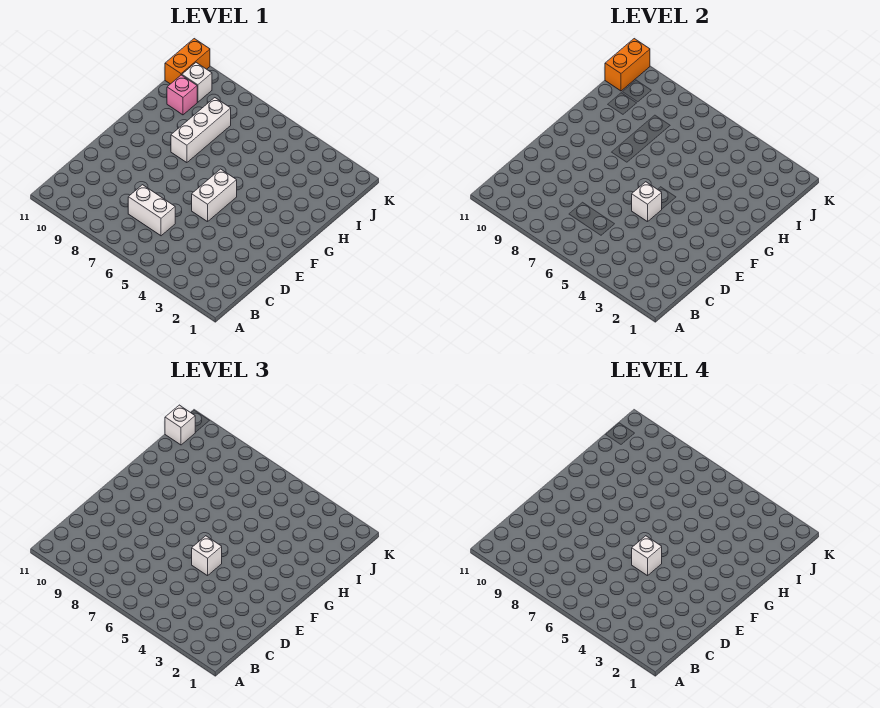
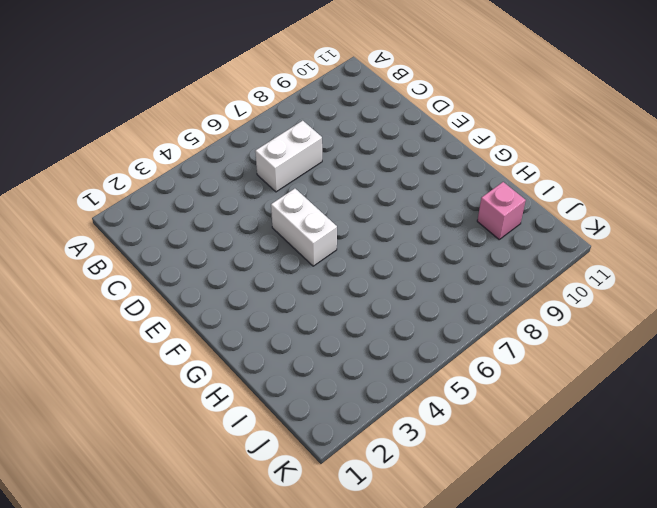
none -> white 1x3 brick [171,98,231,163]
none -> white 1x1 brick [182,63,212,102]

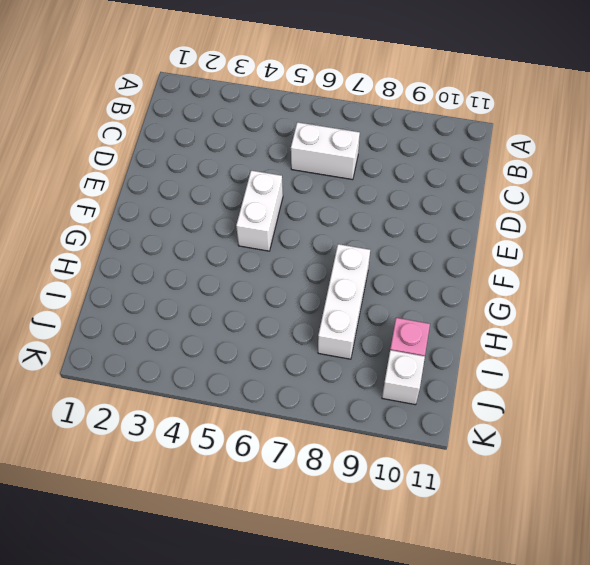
none -> orange 1x2 brick [165,39,210,84]
none -> white 1x1 brick [632,182,662,222]

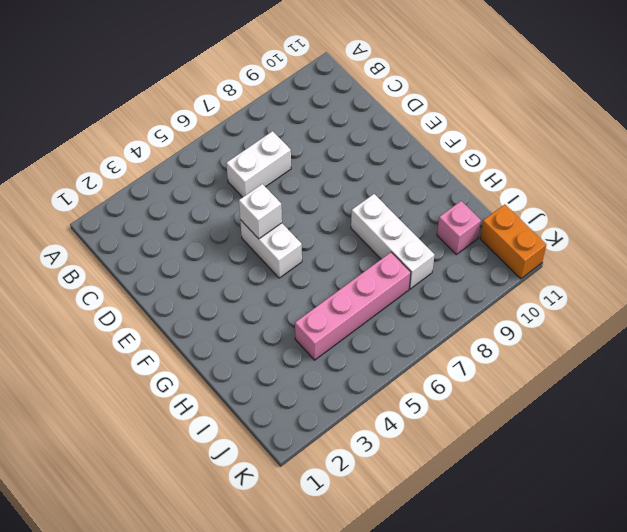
pink 1x4 brick [295,252,411,360] -> none
none -> white 1x1 brick [182,63,212,102]
none -> orange 1x2 brick [605,39,650,91]

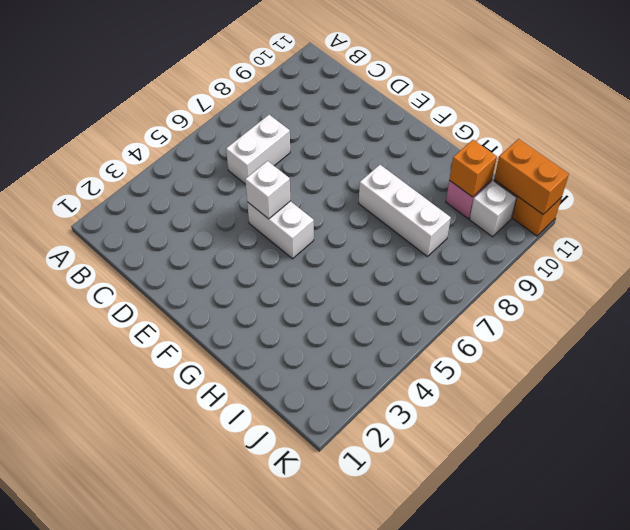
orange 1x1 brick [449,140,497,197] -> none
none -> white 1x1 brick [192,536,222,576]
none -> white 1x1 brick [165,405,195,445]

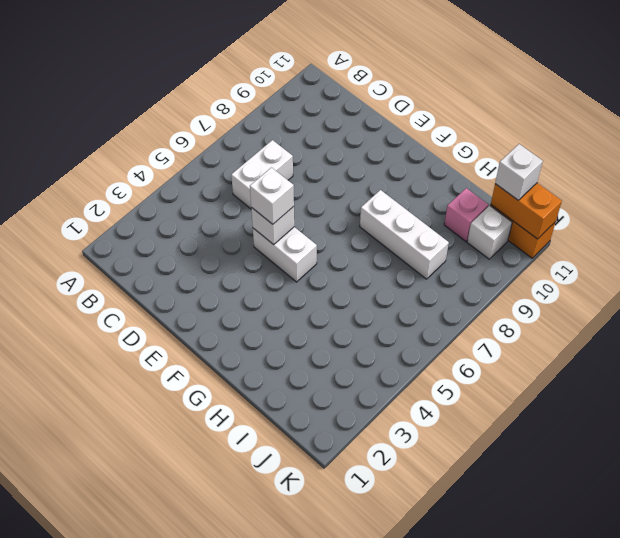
none -> white 1x1 brick [632,536,662,576]

